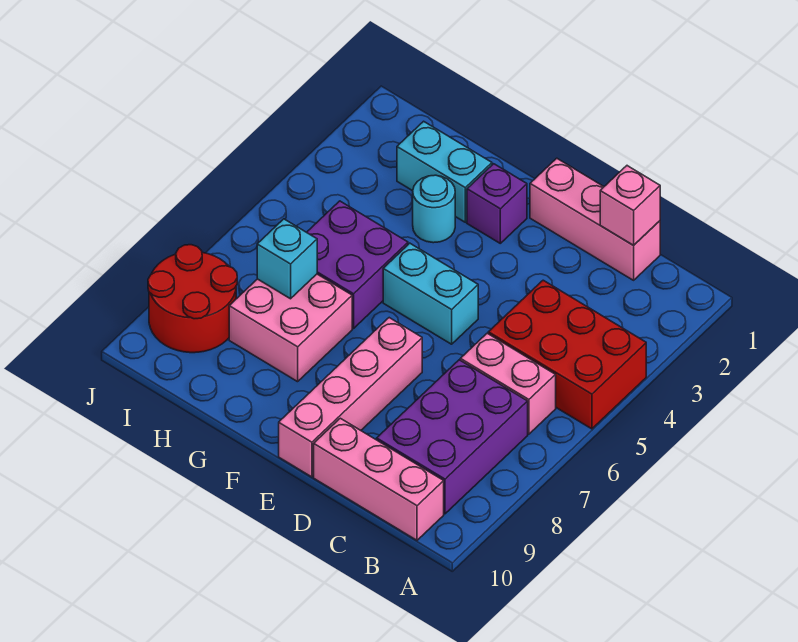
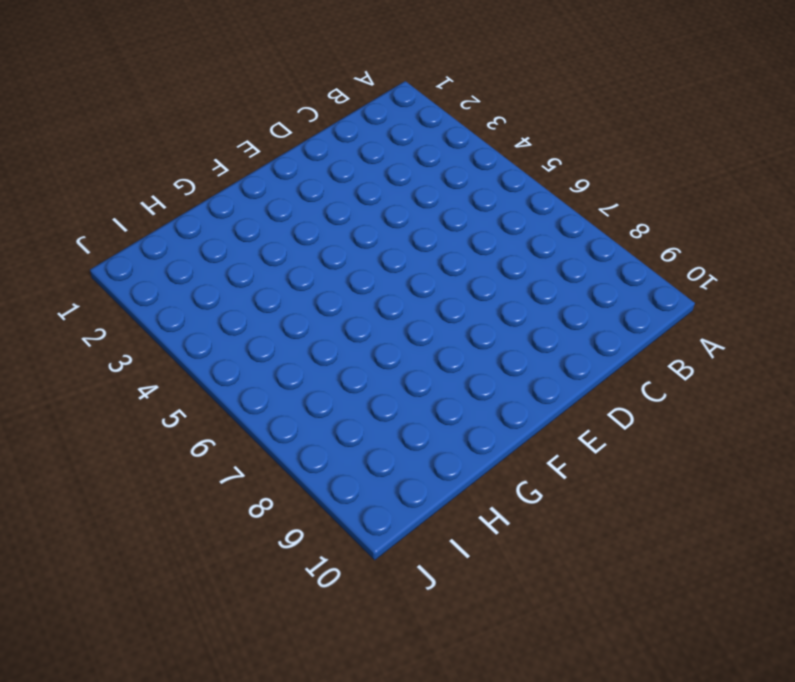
none -> red 2x3 brick [488,280,646,429]
none -> pink 1x2 brick [460,333,556,434]
none -> purple 2x3 brick [377,360,528,514]

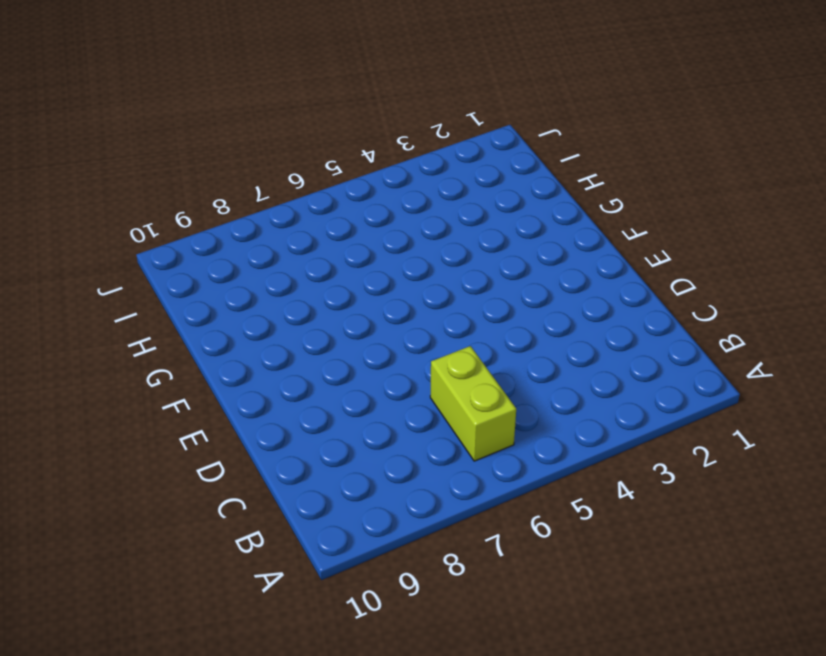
lime 1x2 brick [430,346,516,461] -> pink 1x2 brick [460,333,556,434]
none -> red 2x3 brick [488,280,646,429]
none -> purple 2x3 brick [377,360,528,514]
none -> pink 1x3 brick [314,418,444,540]

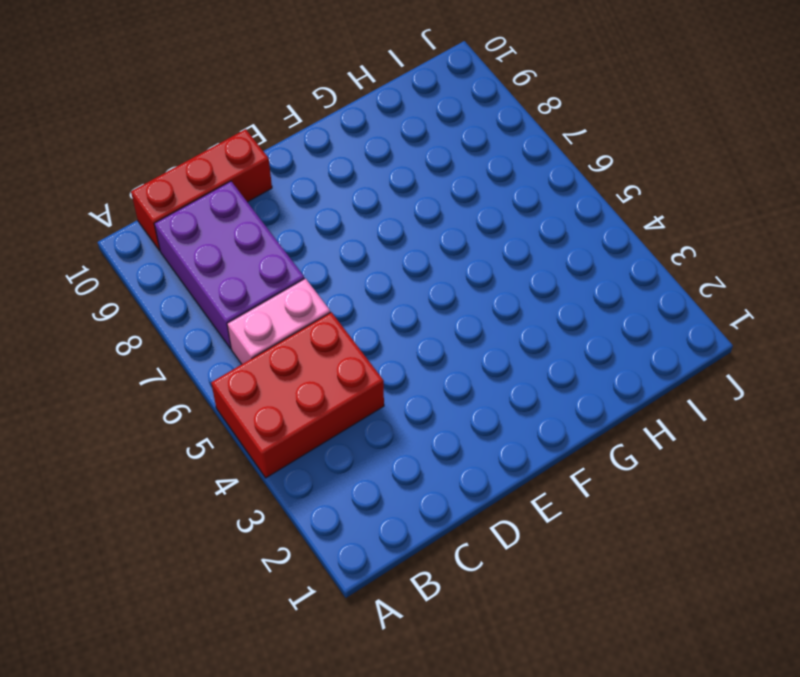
red 1x3 brick [131,129,272,251] -> pink 1x3 brick [314,418,444,540]
none -> pink 1x3 brick [530,158,660,280]
none -> cyan 1x2 brick [383,243,478,344]
none -> pink 1x4 brick [279,318,422,477]

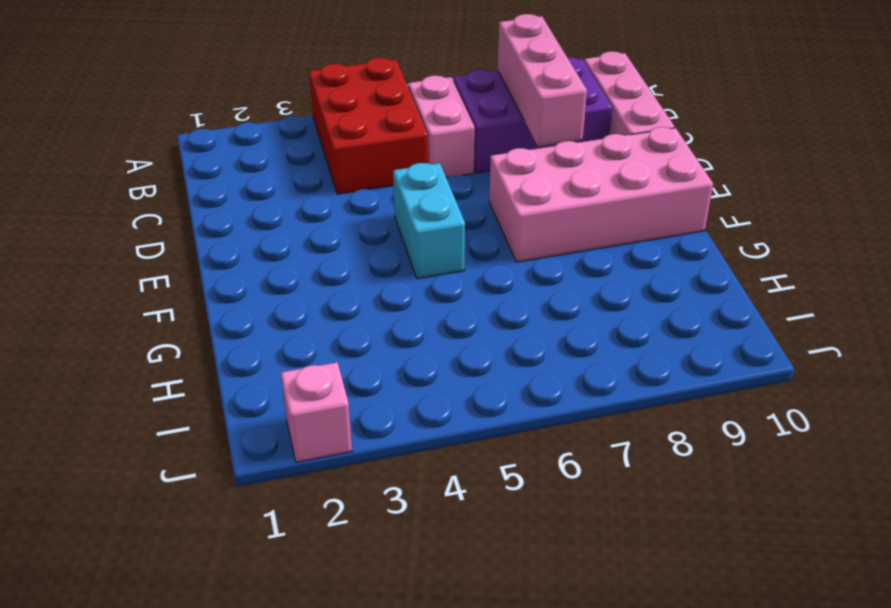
pink 1x3 brick [498,14,587,146] -> pink 1x3 brick moved to [530,158,660,280]
pink 2x4 brick [489,127,713,262] -> pink 1x4 brick [279,318,422,477]
pink 1x1 brick [281,363,352,462] -> pink 1x1 brick moved to [600,166,660,245]
none -> purple 1x1 brick [467,164,527,243]
none -> cyan 1x2 brick [397,121,492,222]
none -> cyan 1x1 round brick [413,175,455,243]

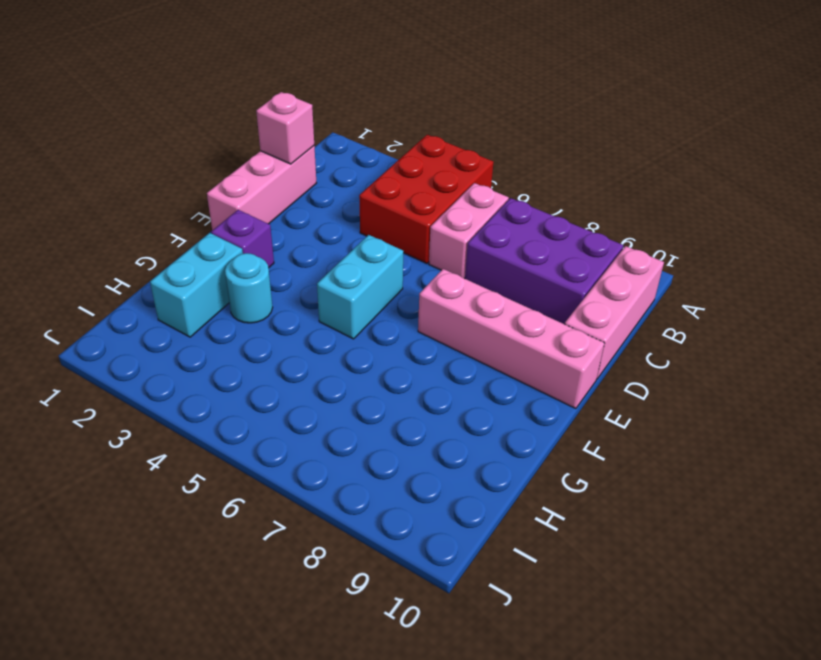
none -> purple 2x2 brick [307,201,408,329]
none -> pink 2x2 brick [229,274,352,382]
none -> red 2x2 round brick [148,245,237,353]

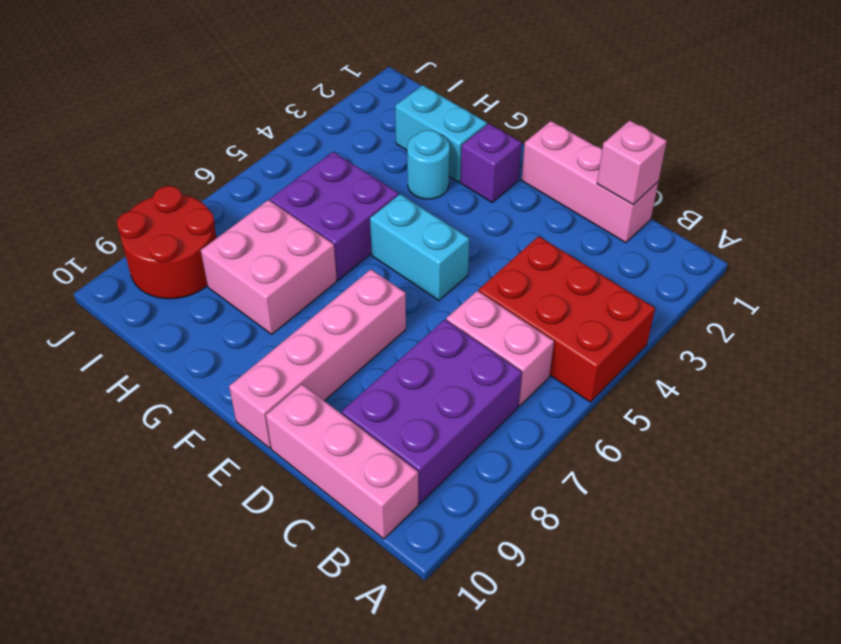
none -> cyan 1x1 brick [257,219,317,299]

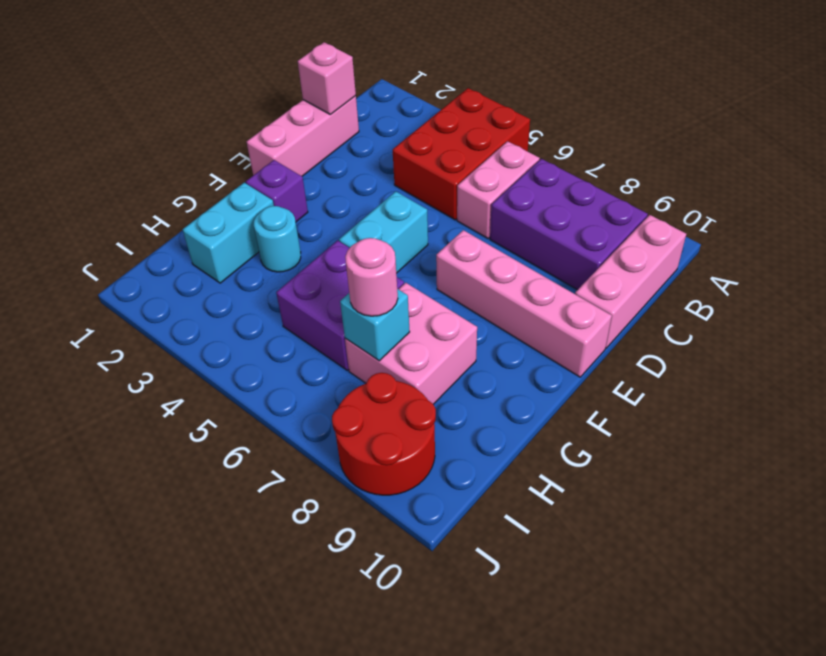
pink 1x1 round brick [345,238,398,316] -> none

